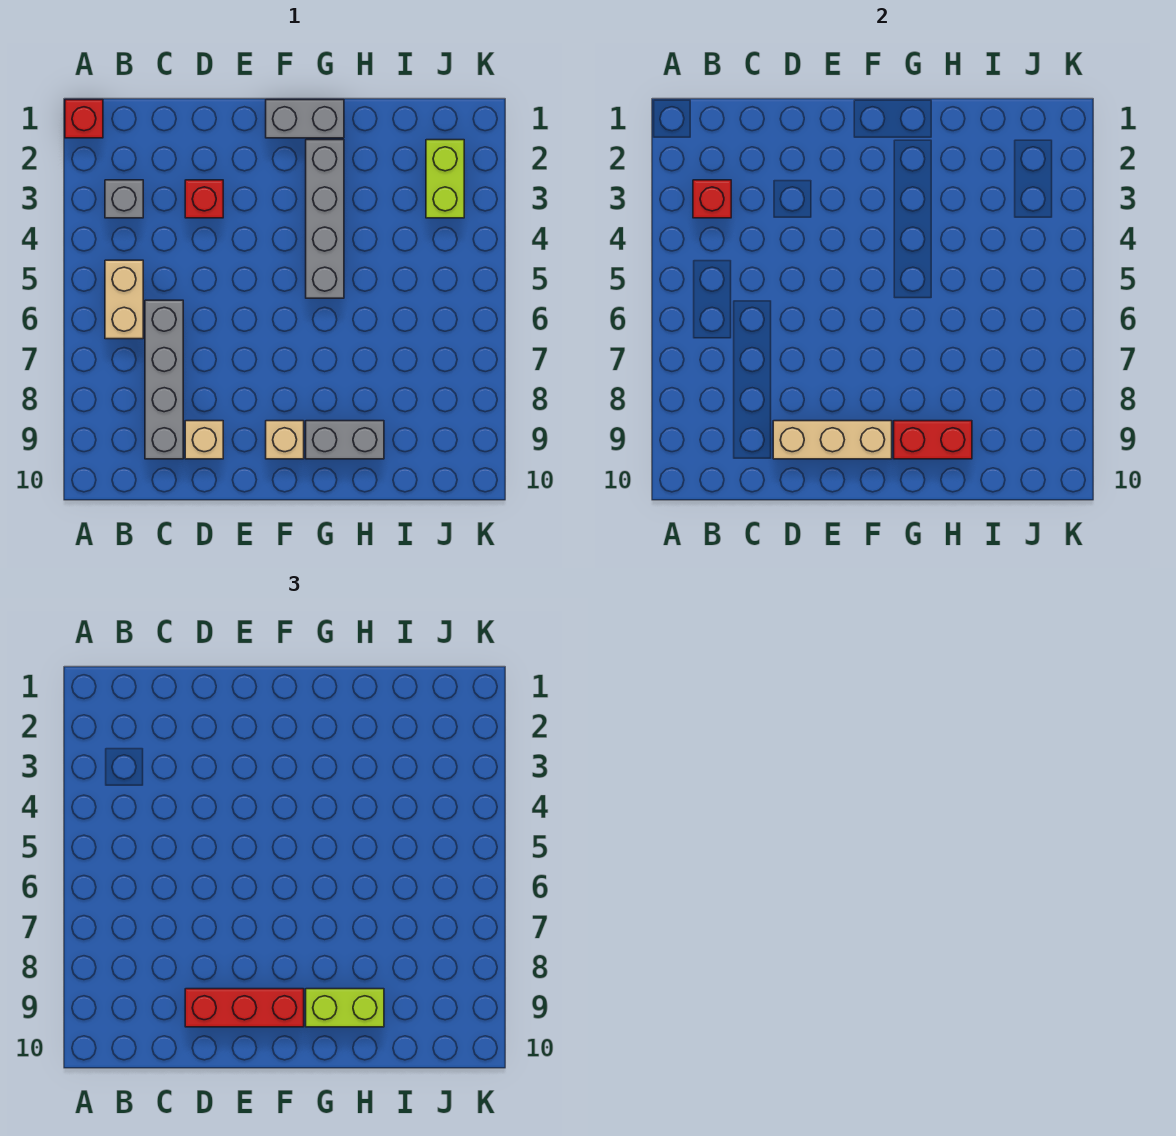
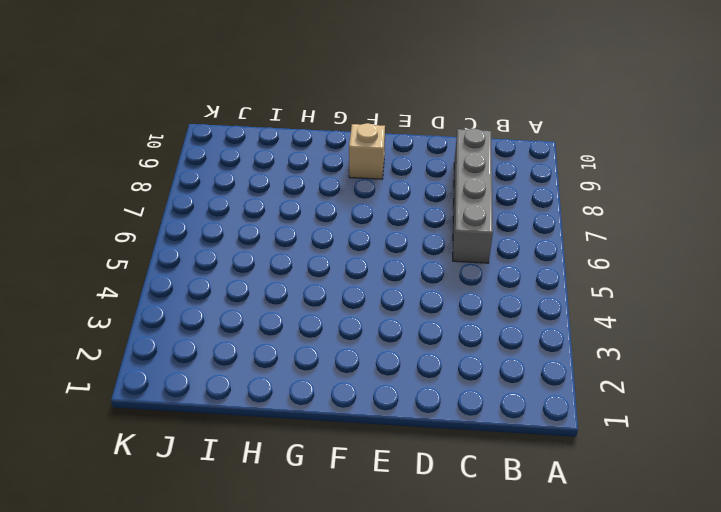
none -> red 1x1 brick [65,100,103,138]
none -> grey 1x1 brick [105,180,143,218]
none -> tan 1x2 brick [105,260,143,339]

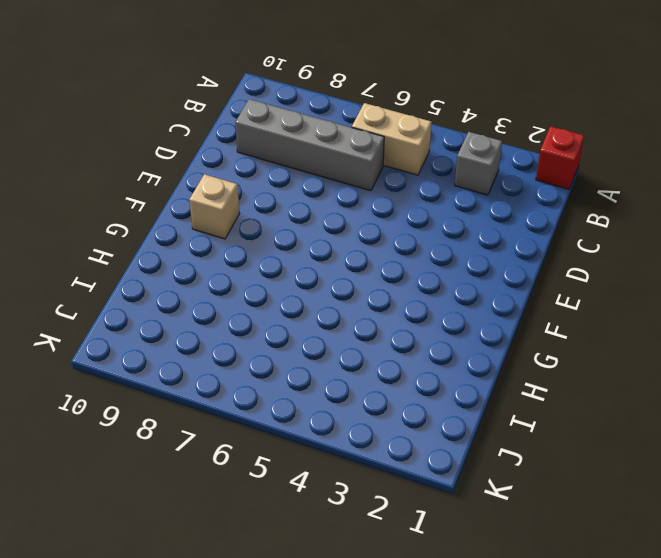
none -> red 1x1 brick [185,180,223,218]
none -> tan 1x1 brick [185,421,223,459]
none -> grey 1x2 brick [266,100,344,138]

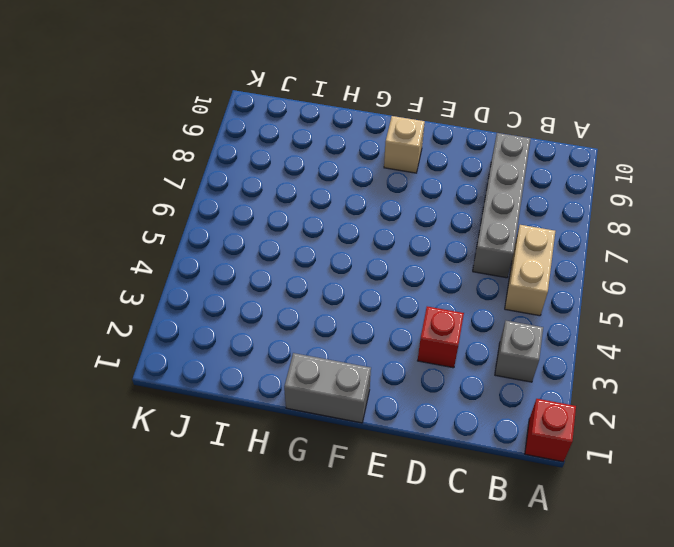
none -> tan 1x1 brick [185,421,223,459]
none -> grey 1x4 brick [306,140,344,298]
none -> grey 1x2 brick [306,421,384,459]

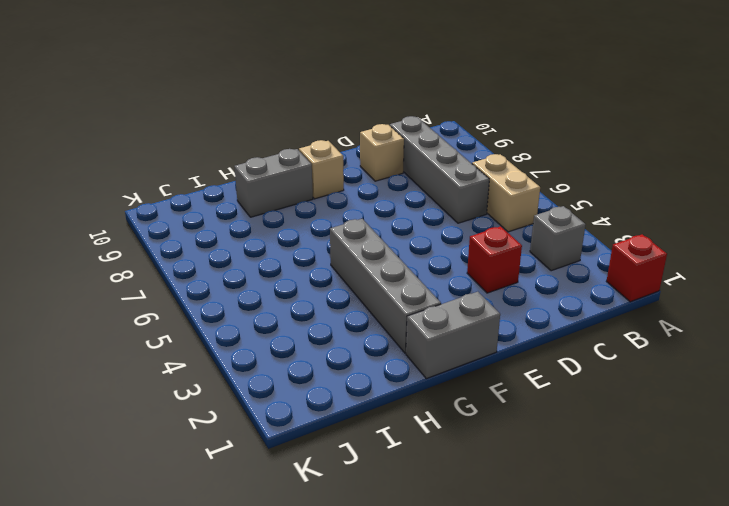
none -> lime 1x2 brick [426,140,464,218]
none -> red 1x1 brick [693,180,731,218]
none -> tan 1x3 brick [773,421,892,459]

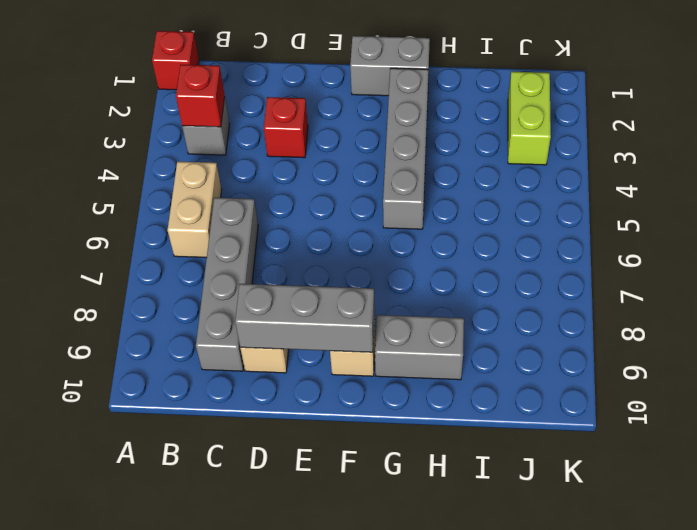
grey 1x3 brick [235,284,375,352] -> tan 1x3 brick [773,421,892,459]
none -> red 1x2 brick [894,421,972,459]
none -> red 1x3 brick [185,989,304,1027]
none -> lime 1x2 brick [306,989,384,1027]

